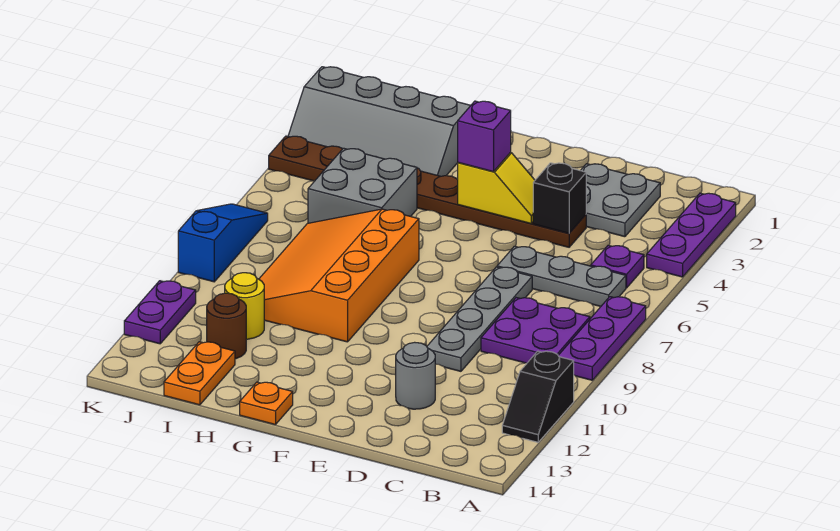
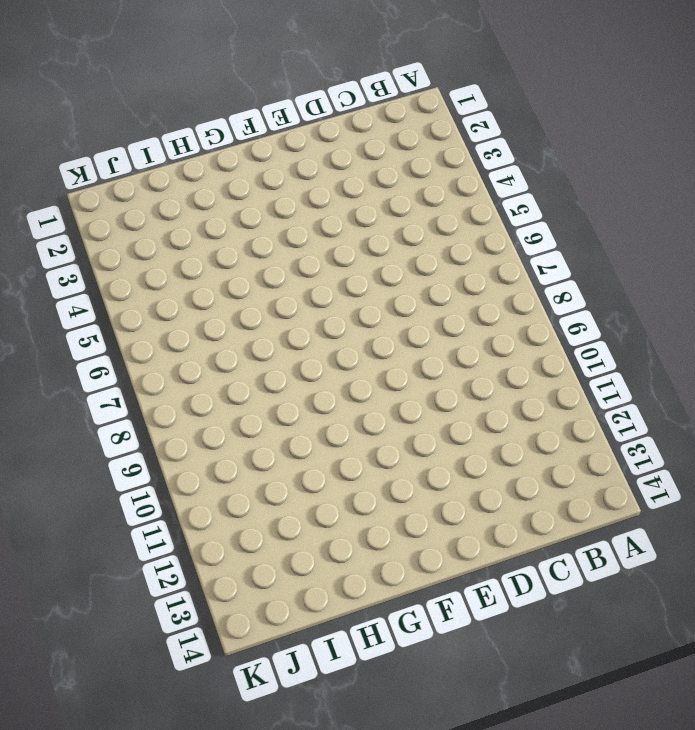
none -> purple 1x3 plate [647,193,736,277]
none -> purple 1x3 plate [558,297,646,380]
none -> black 1x2 slope [502,351,574,442]

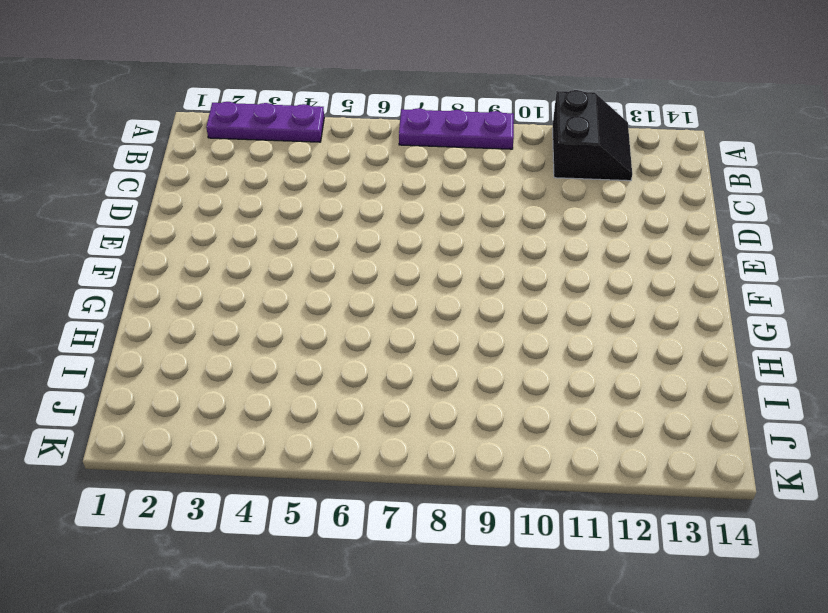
black 2x2 slope [553,90,632,181] -> black 1x2 slope [502,351,574,442]
none -> purple 1x1 plate [591,245,644,288]
none -> grey 1x3 plate [497,246,626,306]
none -> purple 2x2 plate [481,298,590,363]

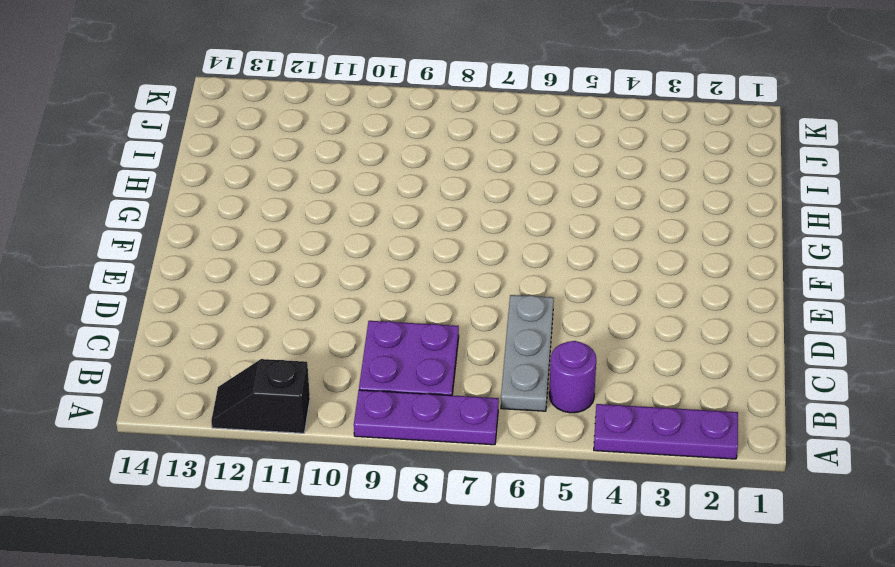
purple 1x1 round brick [549,341,596,413] -> purple 1x1 plate [591,245,644,288]
none -> grey 2x2 plate [580,164,660,237]
none -> brown 1x8 plate [269,136,586,247]
none -> grey 1x4 plate [427,267,532,371]

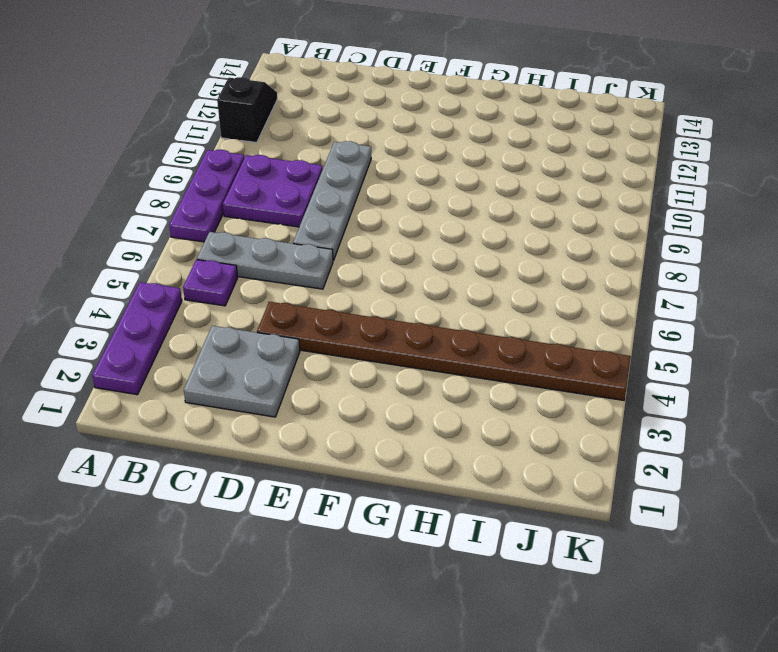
none -> grey 1x1 round brick [396,342,435,409]
none -> orange 3x4 slope [259,209,419,342]
none -> orange 1x1 plate [240,382,293,425]

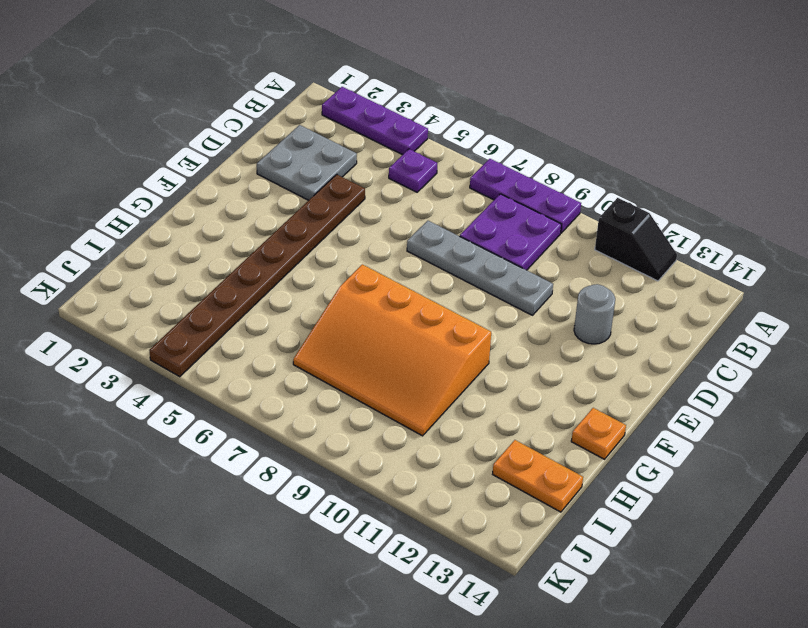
none -> grey 1x3 plate [497,246,626,306]
none -> grey 2x4 slope [288,67,471,176]
none -> grey 2x2 brick [308,148,417,223]

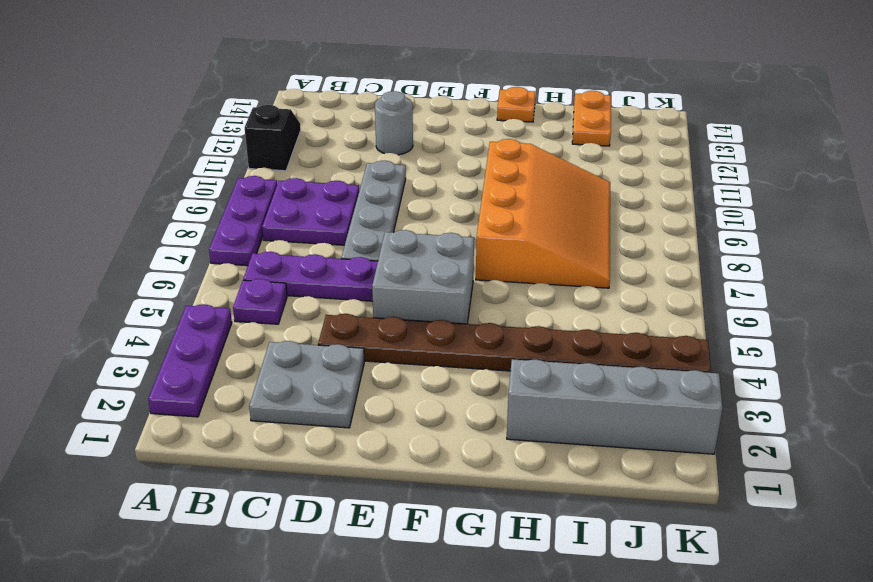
purple 1x3 plate [243,252,378,301] -> grey 1x3 plate [497,246,626,306]
grey 2x2 brick [372,230,474,324] -> grey 2x2 brick moved to [308,148,417,223]
none -> yellow 1x1 round brick [225,273,264,339]
none -> brown 1x1 round brick [207,293,246,359]
none -> blue 1x3 slope [178,204,268,282]

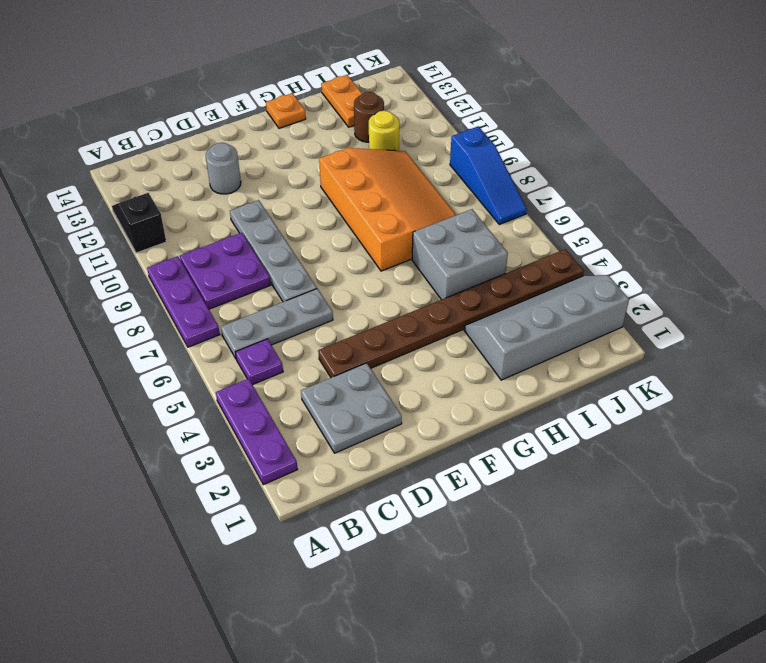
none -> purple 1x2 plate [124,281,196,344]
none -> black 1x1 brick [533,163,586,233]
none -> yellow 1x2 slope [458,152,535,223]

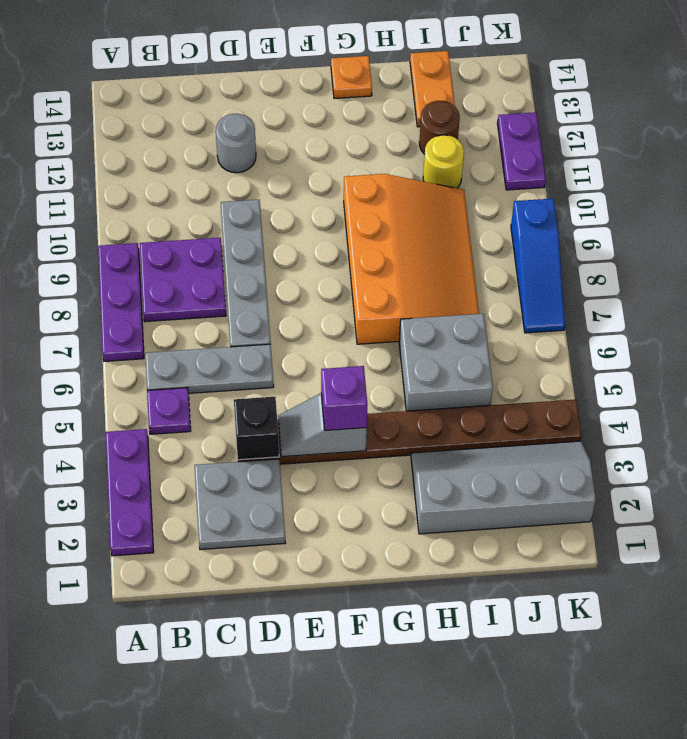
grey 1x2 slope [278,393,367,457] -> yellow 1x2 slope [458,152,535,223]
none -> black 1x2 slope [502,351,574,442]

